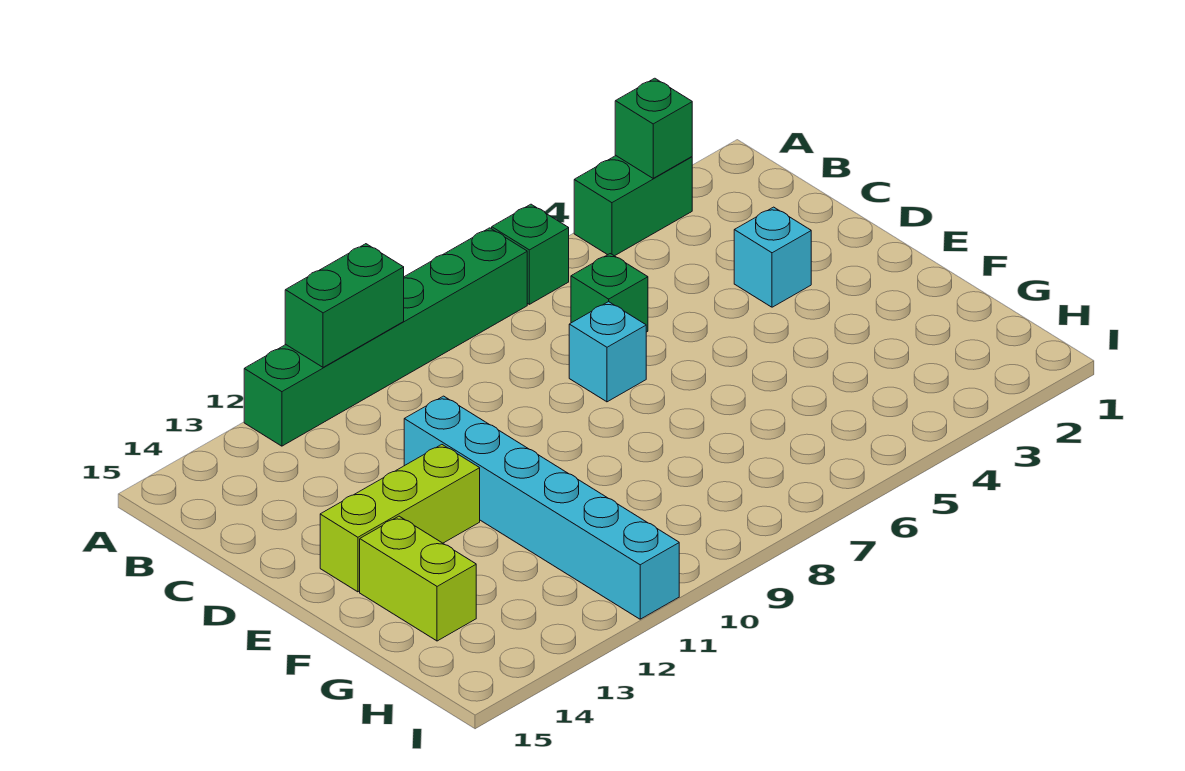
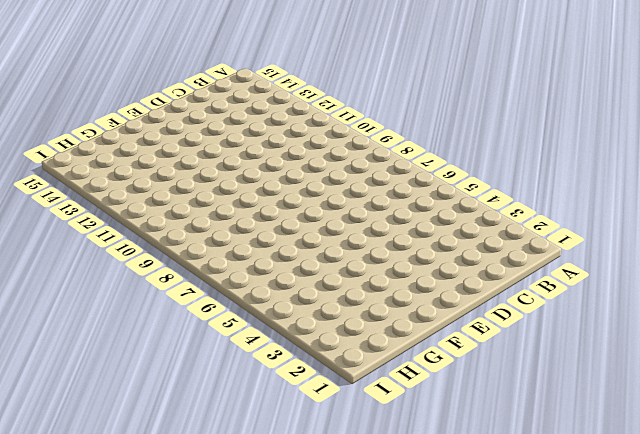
none -> green 1x2 brick [574,156,692,256]
none -> green 1x1 brick [492,204,569,304]

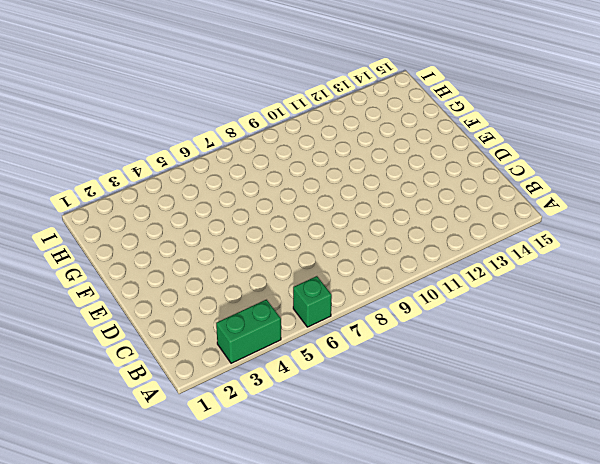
none -> green 1x6 brick [244,228,527,446]
none -> green 1x1 brick [571,254,648,332]

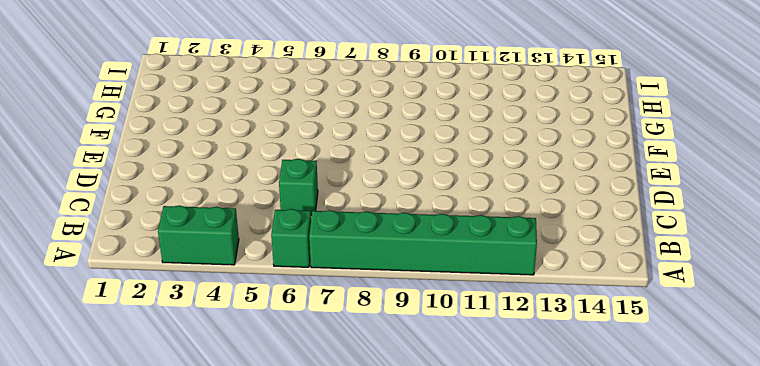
none -> cyan 1x1 brick [734,207,811,307]
none -> cyan 1x1 brick [569,302,646,402]

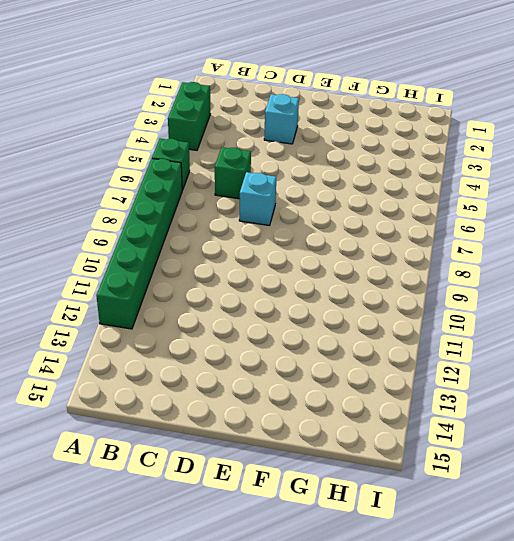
none -> cyan 1x6 brick [404,396,679,619]
none -> lime 1x3 brick [320,445,480,592]

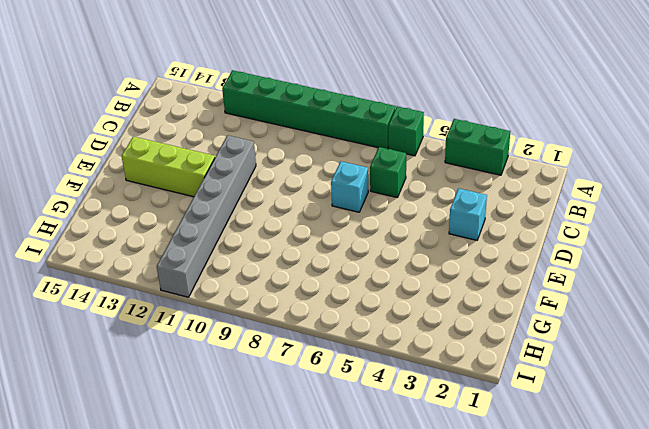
grey 1x6 brick [157,135,256,297] -> cyan 1x6 brick [404,396,679,619]
none -> lime 1x2 brick [360,516,476,641]
none -> green 1x1 brick [615,78,692,178]

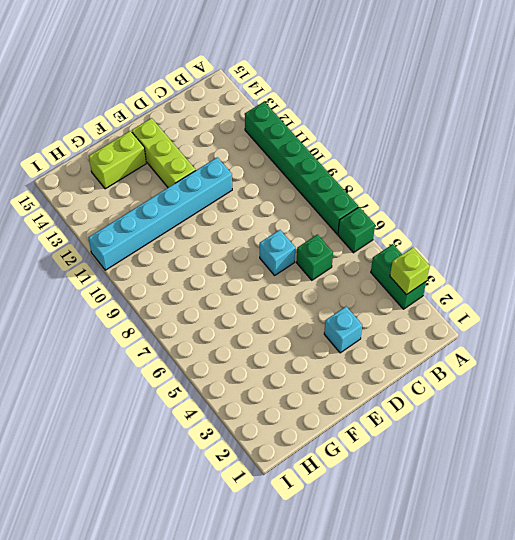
lime 1x1 brick [390,247,430,295] -> green 1x1 brick [615,78,692,178]
none -> green 1x2 brick [285,244,404,367]

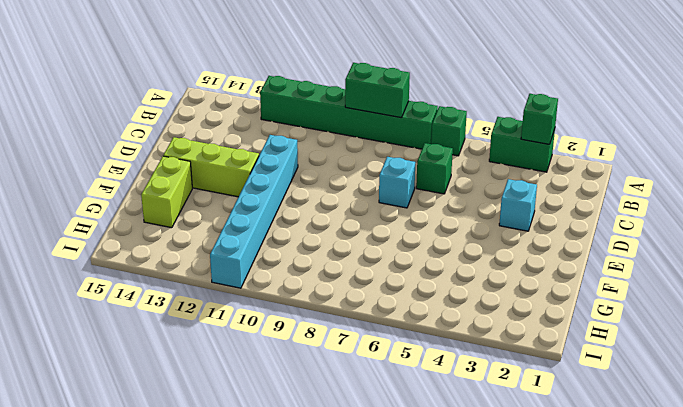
green 1x2 brick [345,63,410,118] -> green 1x2 brick moved to [285,244,404,367]

